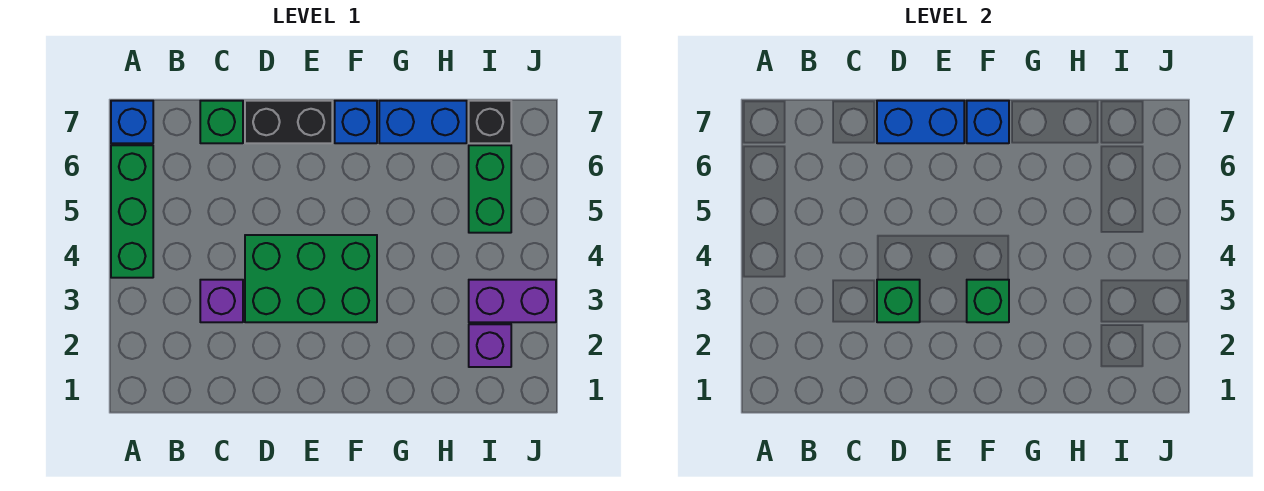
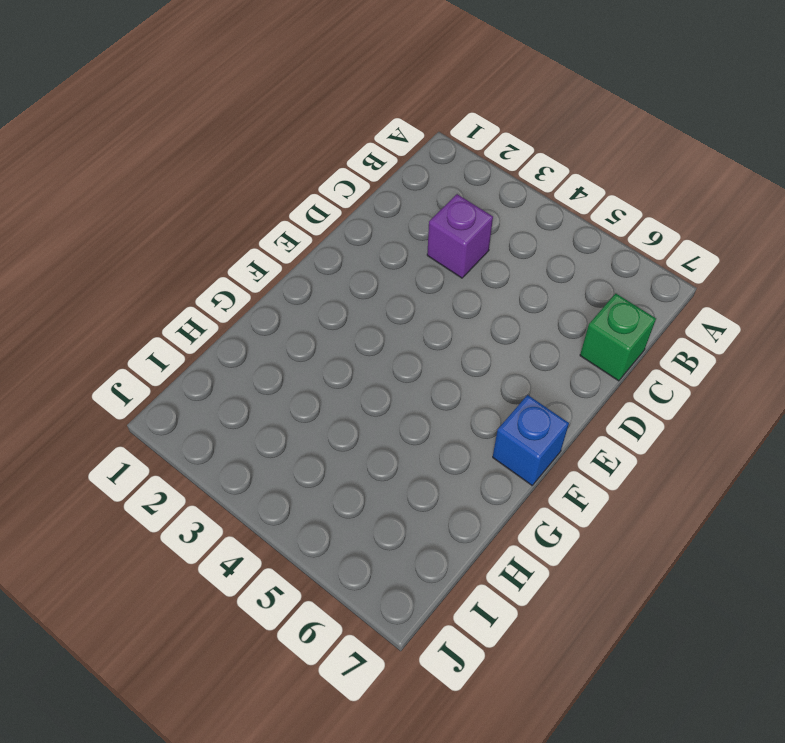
none -> green 1x3 brick [111,145,153,278]
none -> blue 1x1 brick [111,101,153,143]
none -> green 2x3 brick [245,235,377,322]

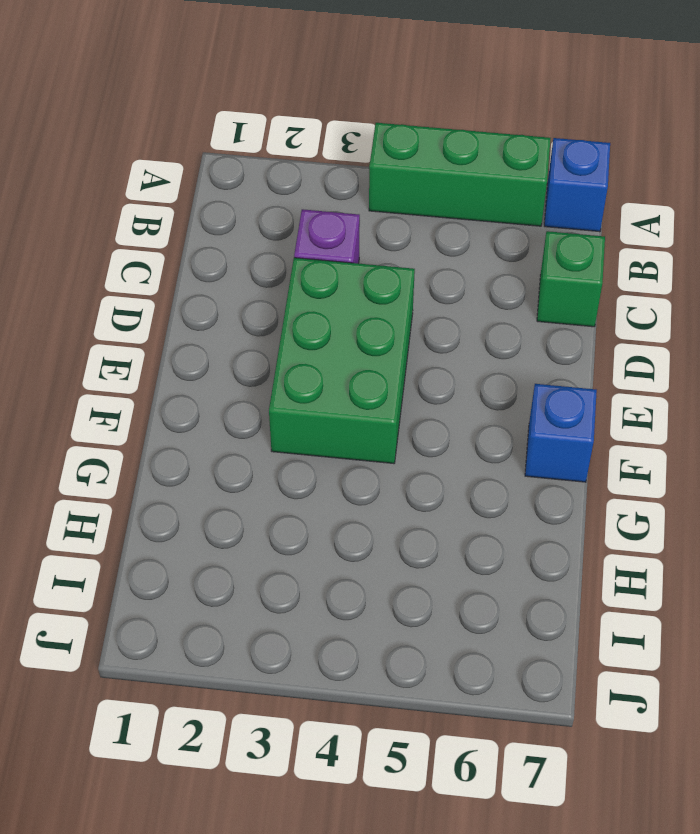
none -> black 1x2 brick [245,101,332,143]
none -> blue 1x2 brick [379,101,467,143]
none -> purple 1x1 brick [469,324,511,367]

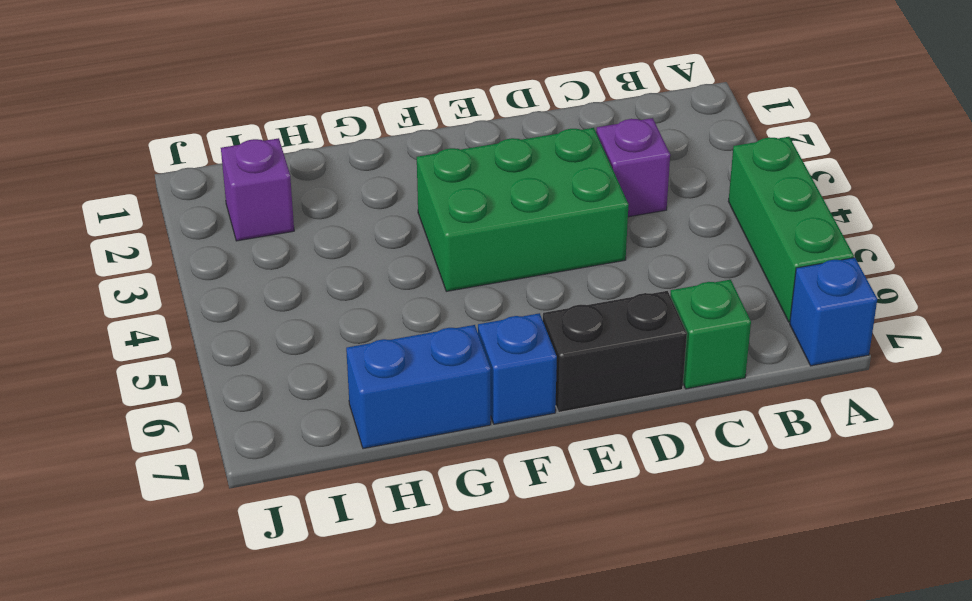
none -> purple 1x2 brick [469,280,556,322]
none -> green 1x2 brick [469,145,511,233]
none -> black 1x1 brick [469,101,511,143]

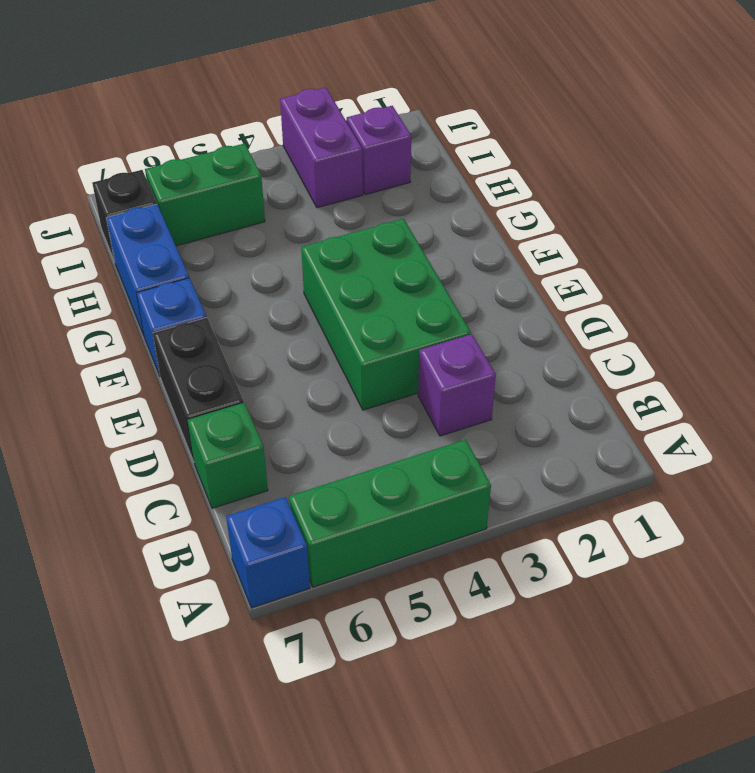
none -> green 1x1 brick [877,280,920,322]
none -> blue 1x2 brick [877,101,964,143]
none -> green 1x1 brick [967,280,1009,322]

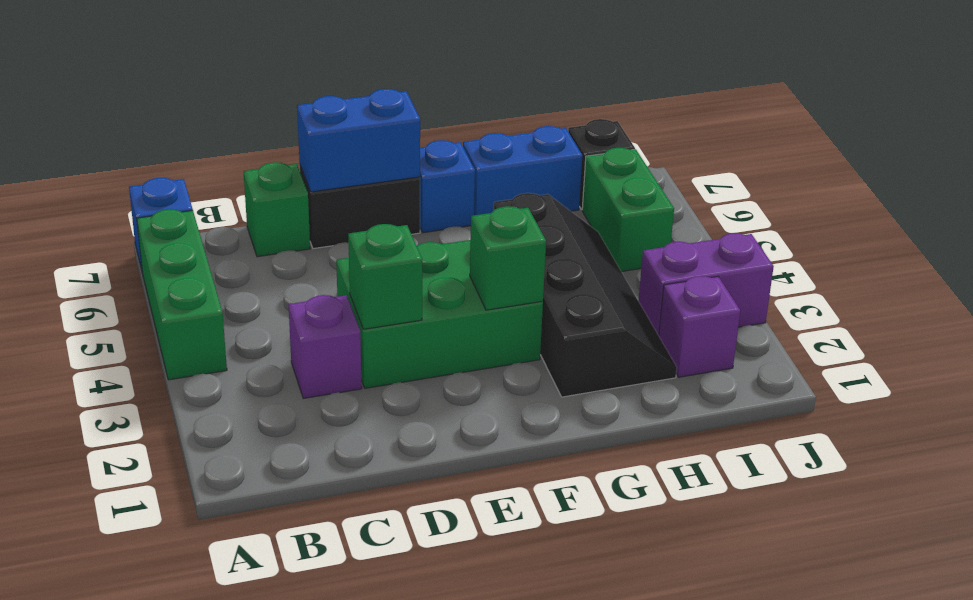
black 2x4 slope [494,193,677,397] -> none
none -> blue 1x1 brick [967,101,1009,143]

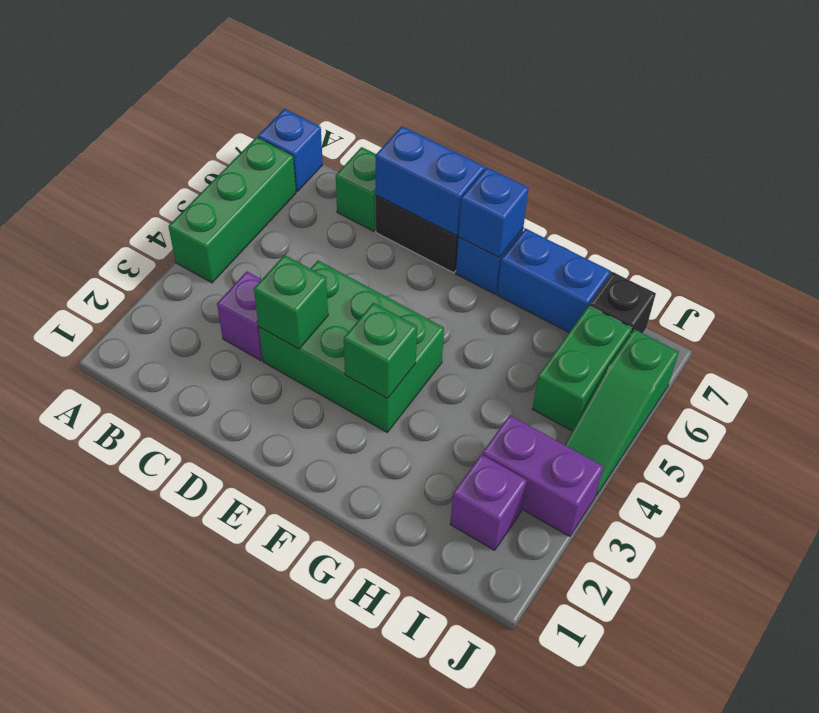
green 1x3 slope [565,329,679,496] -> none

